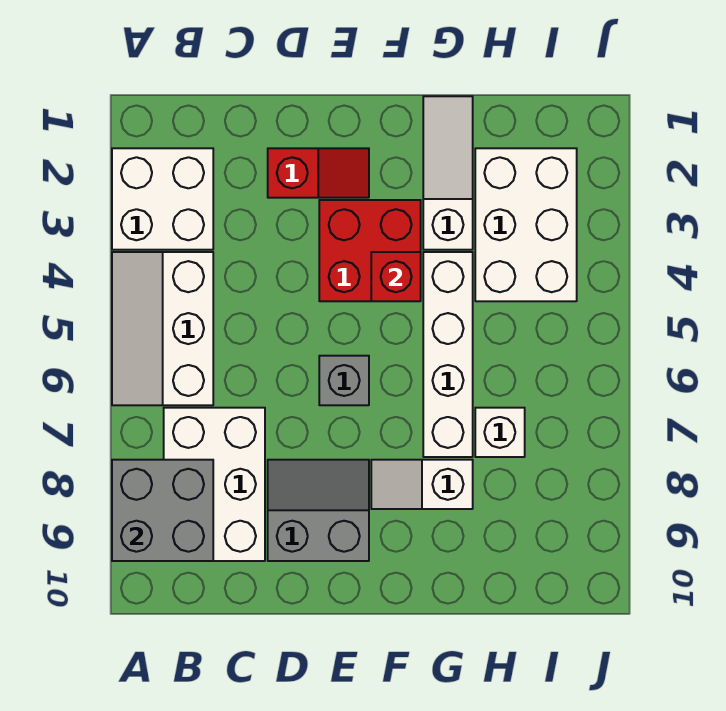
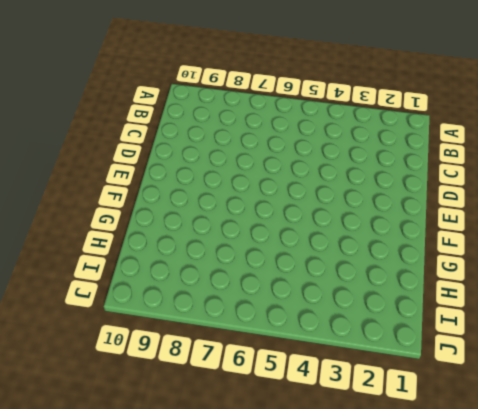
none -> white 2x2 brick [112,148,213,250]
none -> white 2x3 slope [112,252,213,405]
none -> white 2x3 brick [164,408,265,561]

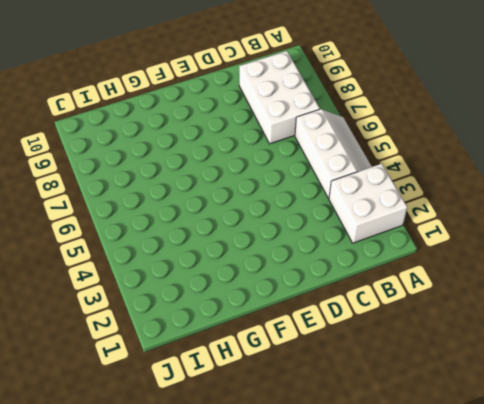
none -> red 1x2 slope [268,148,369,198]
none -> grey 2x2 slope [268,460,369,561]
none -> red 2x2 brick [319,200,421,301]

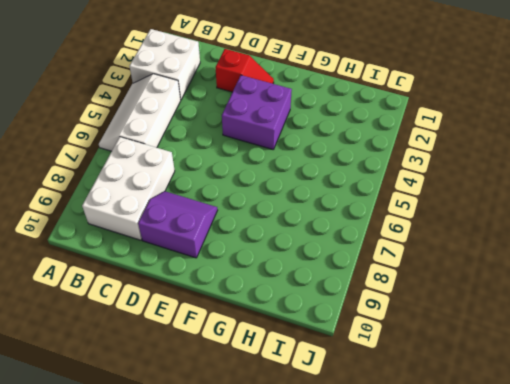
purple 2x2 slope [138,191,218,258] -> grey 2x2 slope [268,460,369,561]
purple 2x2 brick [222,75,292,150] -> red 2x2 brick [319,200,421,301]
none -> grey 1x1 brick [319,356,369,405]
none -> white 1x2 slope [371,460,473,509]
none -> white 1x3 slope [423,96,473,250]

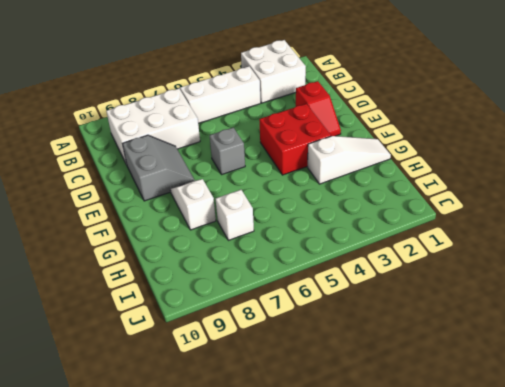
none -> white 1x4 brick [423,252,473,457]
none -> white 2x3 brick [475,148,577,301]
none -> grey 2x2 brick [112,460,213,561]

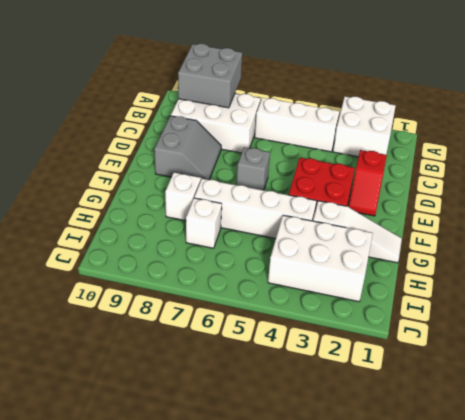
none -> red 1x1 brick [371,252,421,301]

